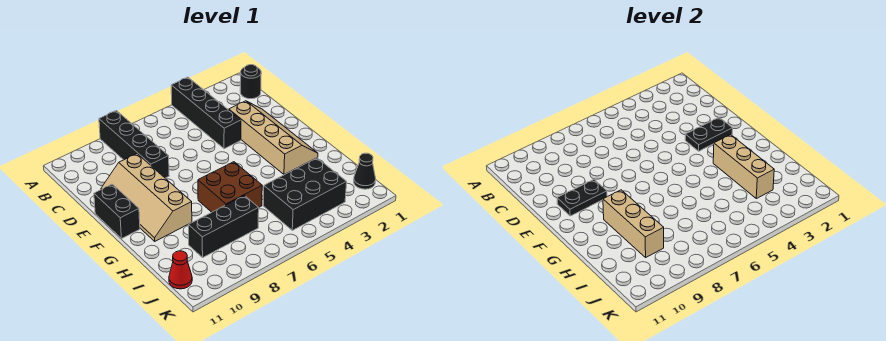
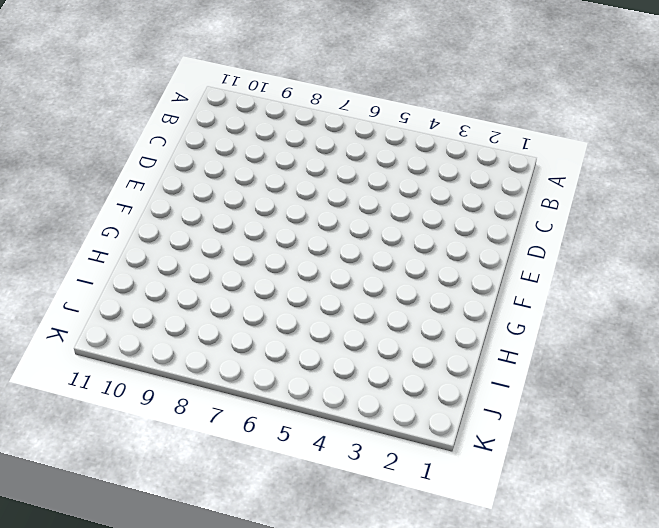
none -> black 1x4 brick [171,77,241,149]
none -> black 1x4 brick [99,111,169,178]
none -> black 1x1 round brick [240,65,261,99]

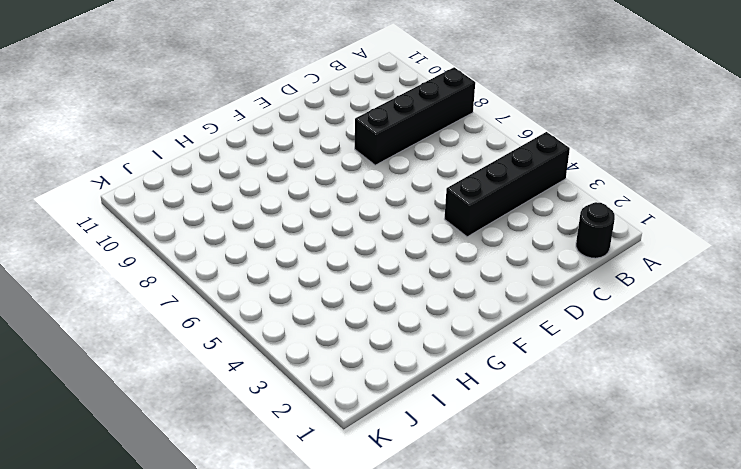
none -> tan 2x4 slope [229,101,318,175]
none -> tan 2x4 slope [101,154,192,241]
none -> black 1x2 brick [94,184,140,239]

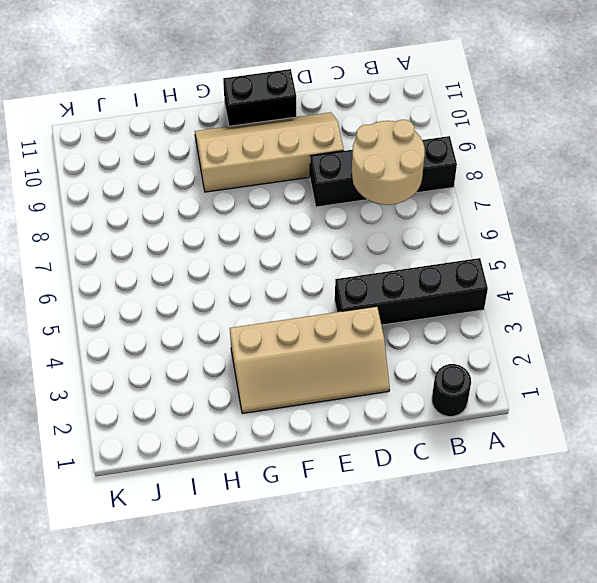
tan 2x2 round brick [351,120,425,205] -> none
none -> brown 2x2 brick [198,162,262,212]
none -> black 2x3 brick [263,158,347,230]
none -> black 1x3 brick [188,196,259,257]

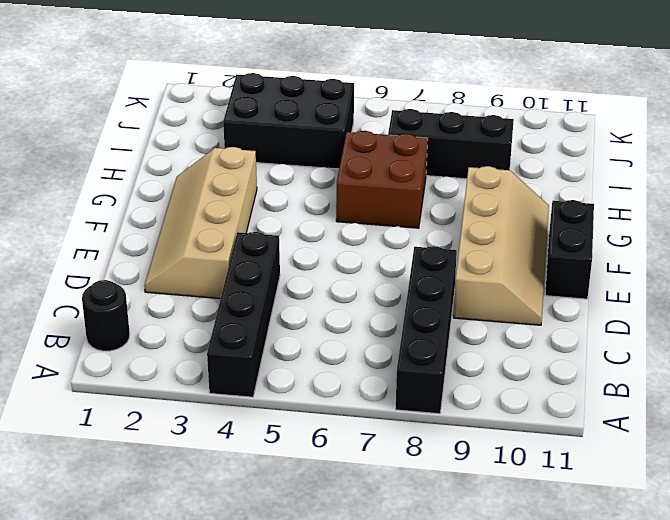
none -> black 1x1 cone [354,153,376,189]
none -> red 1x1 cone [169,251,192,289]
none -> black 1x2 plate [685,117,733,151]

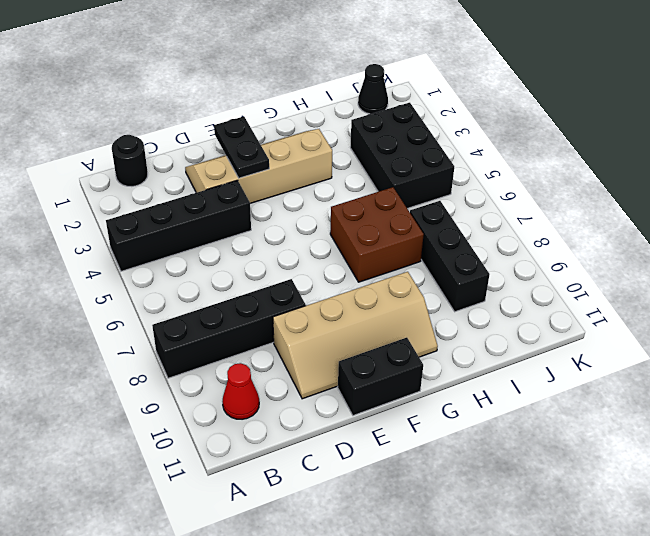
red 1x1 cone [222,363,259,419] -> red 1x1 cone moved to [169,251,192,289]
none -> black 1x2 plate [557,180,607,216]
none -> tan 1x3 brick [713,135,774,199]
none -> tan 1x3 brick [603,190,664,257]

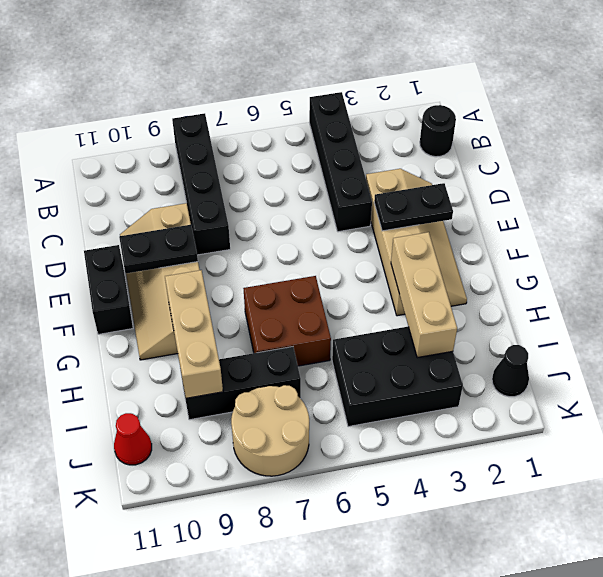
tan 2x2 round brick [231,385,309,476] -> none

